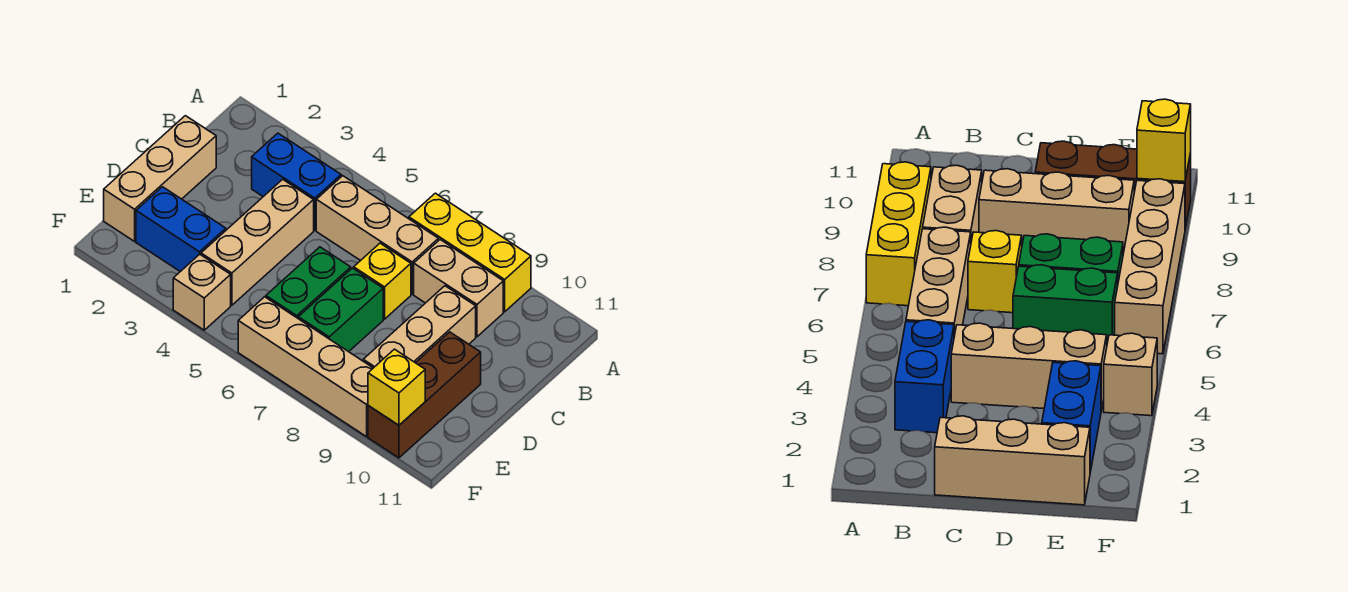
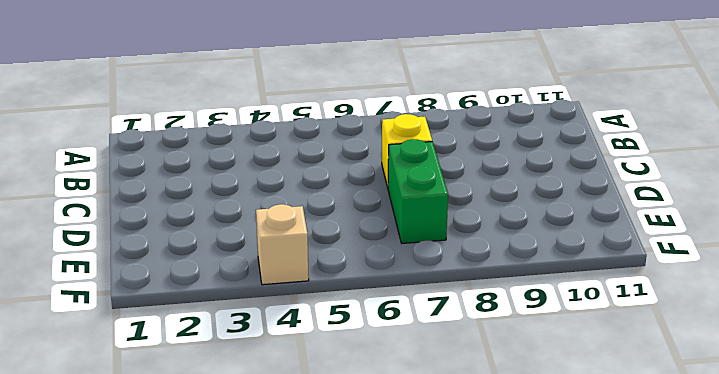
none -> yellow 1x3 brick [409,193,531,312]
none -> blue 1x2 brick [252,133,341,230]
none -> tan 1x3 brick [316,176,439,294]

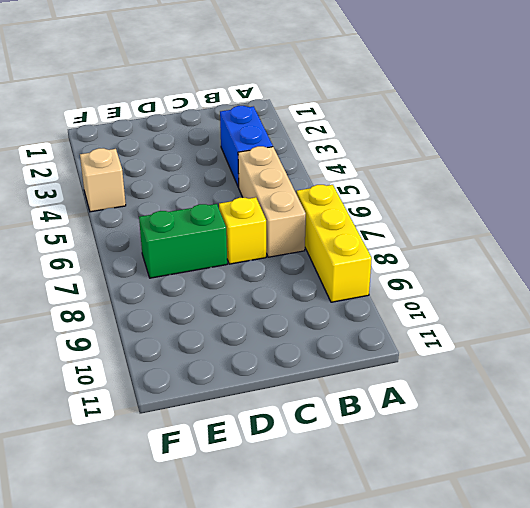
none -> tan 1x2 brick [414,240,503,337]
none -> tan 1x3 brick [104,116,216,241]
none -> tan 1x3 brick [201,179,314,305]

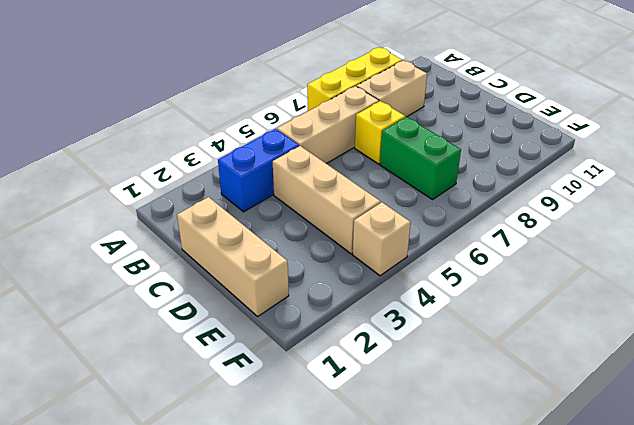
none -> tan 1x3 brick [363,286,476,368]
none -> green 1x2 brick [266,247,351,318]
none -> brown 1x3 brick [368,332,481,458]

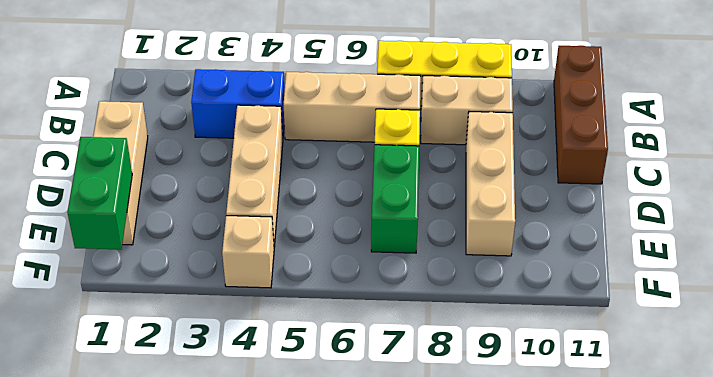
brown 1x3 brick [554,46,608,184] -> brown 1x3 brick moved to [368,332,481,458]
green 1x2 brick [68,137,132,250] -> green 1x2 brick moved to [266,247,351,318]
none -> blue 1x2 brick [136,187,226,272]
none -> tan 1x4 brick [238,297,373,437]
none -> yellow 1x1 brick [368,349,425,425]

